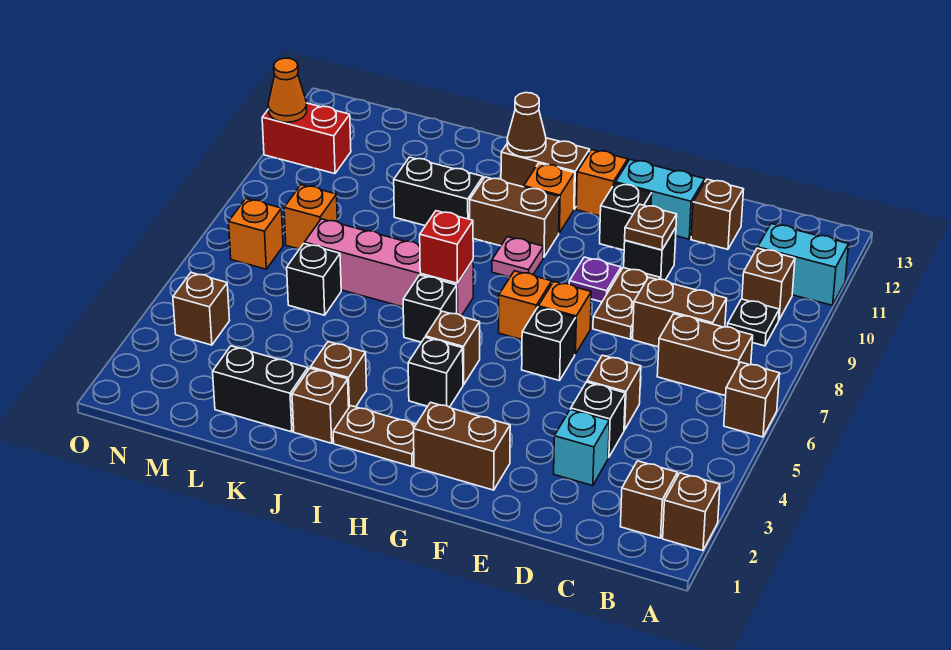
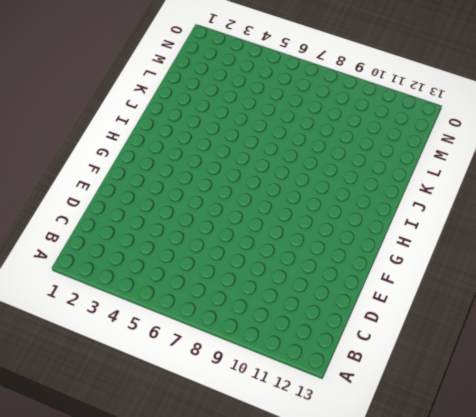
none -> brown 1x1 brick [663,473,720,551]
none -> brown 1x1 brick [724,362,780,437]
none -> cyan 1x2 brick [758,224,849,305]
none -> brown 1x1 brick [620,461,677,538]

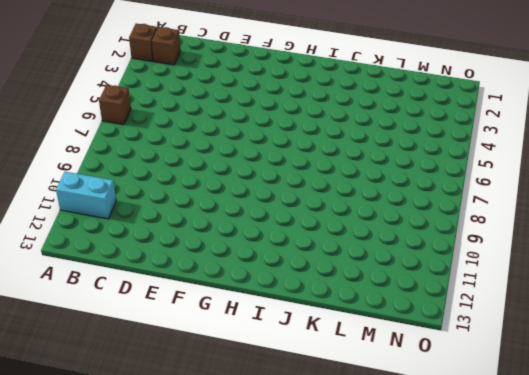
none -> brown 1x2 brick [657,314,753,396]
none -> black 1x1 plate [728,299,779,346]
none -> brown 1x1 brick [742,248,795,320]
none -> brown 1x2 brick [633,277,727,347]

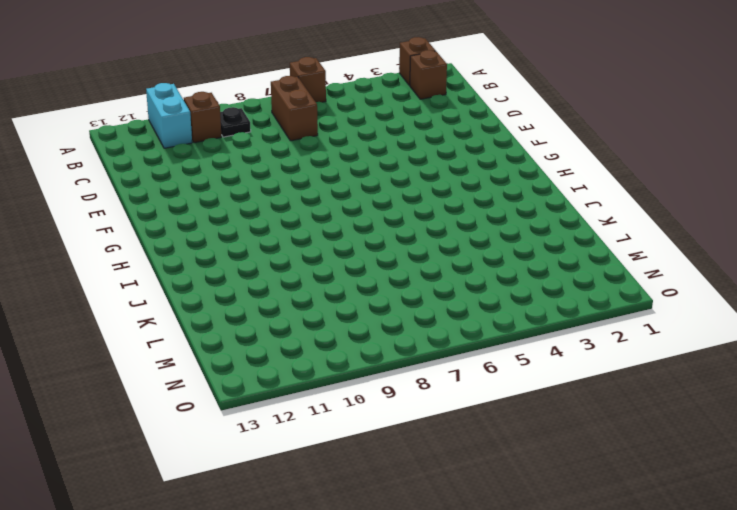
none -> brown 1x2 brick [633,277,727,347]
none -> cyan 1x1 brick [554,409,609,486]
none -> black 1x1 brick [571,382,625,458]
none -> brown 1x1 brick [587,355,641,430]

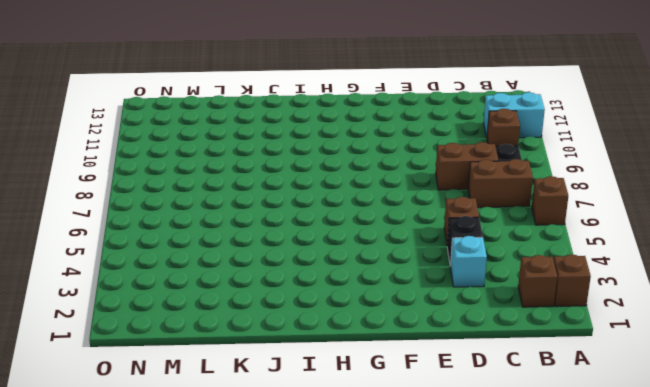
none -> brown 1x1 brick [691,179,744,249]
none -> brown 1x2 plate [593,268,660,339]
none -> black 1x1 brick [624,228,676,280]
none -> cyan 1x2 brick [616,160,705,239]

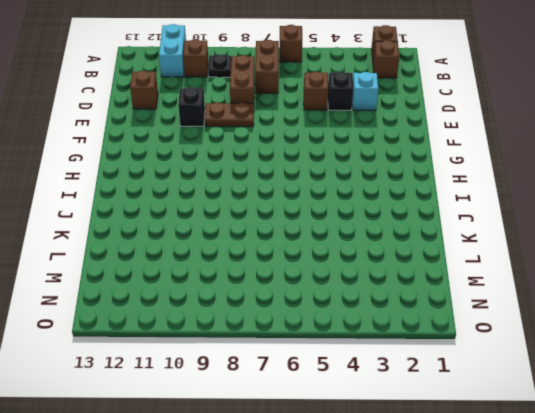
none -> cyan 1x2 brick [616,160,705,239]
none -> brown 1x2 brick [414,402,510,490]
none -> black 1x1 brick [522,307,576,381]
none -> orange 1x1 brick [538,282,591,354]

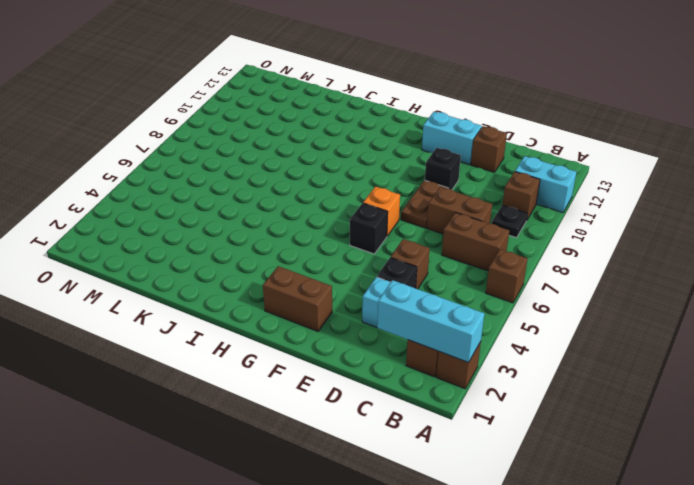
cyan 1x3 brick [377,280,484,363] -> none
none -> purple 1x1 plate [569,257,621,302]
none -> black 1x1 brick [600,183,652,250]
none -> orange 1x1 brick [499,271,552,340]
none -> orange 1x1 brick [576,150,628,216]

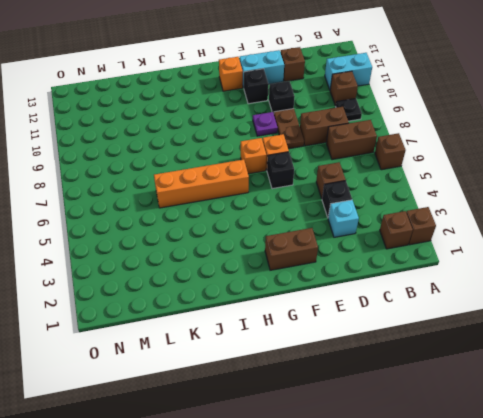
orange 1x4 brick [154,159,249,208] -> black 1x1 brick [403,275,457,342]
none -> brown 1x2 plate [333,406,416,467]
none -> black 1x1 brick [408,337,463,407]
none -> brown 1x1 brick [426,311,480,385]
none -> pink 1x1 plate [492,237,544,277]

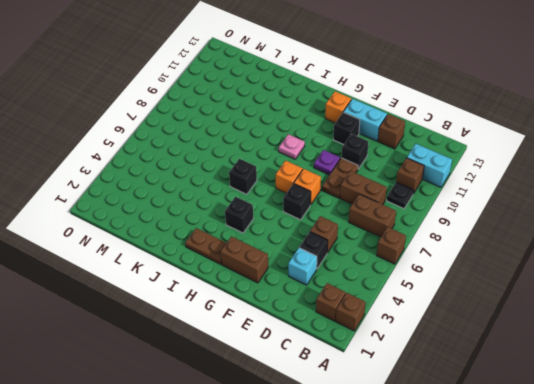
none -> brown 1x1 brick [426,311,480,385]
none -> brown 1x2 brick [470,177,559,257]
none -> orange 1x1 brick [524,163,575,233]
none -> brown 1x2 brick [501,138,590,209]

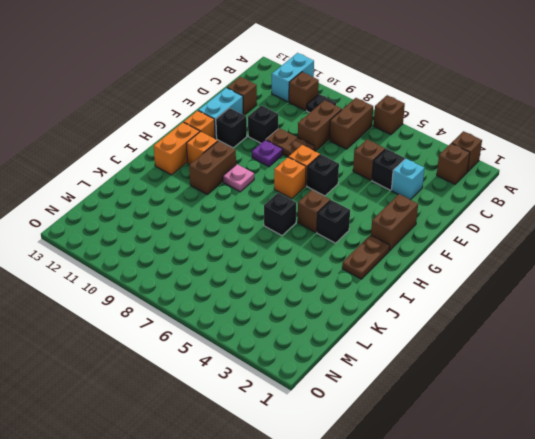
orange 1x2 brick [154,122,200,175] -> brown 1x2 brick [501,138,590,209]
none -> pink 1x4 brick [304,219,473,316]
none -> brown 1x1 brick [292,368,349,443]
none -> brown 1x1 brick [311,342,367,407]
none -> black 1x2 brick [394,157,483,226]

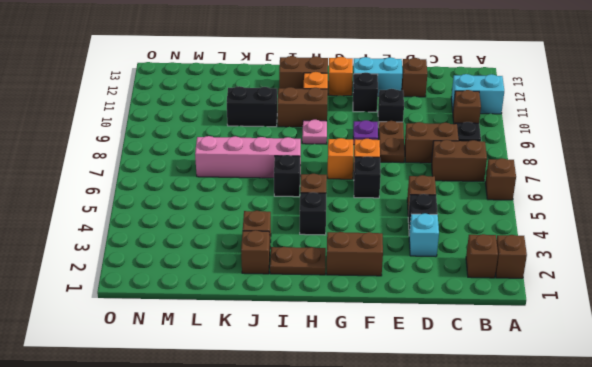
none -> black 1x2 brick [213,346,308,432]
none -> black 1x1 brick [287,244,341,315]
none -> orange 1x1 brick [284,185,337,249]
none -> brown 1x1 brick [173,273,230,345]

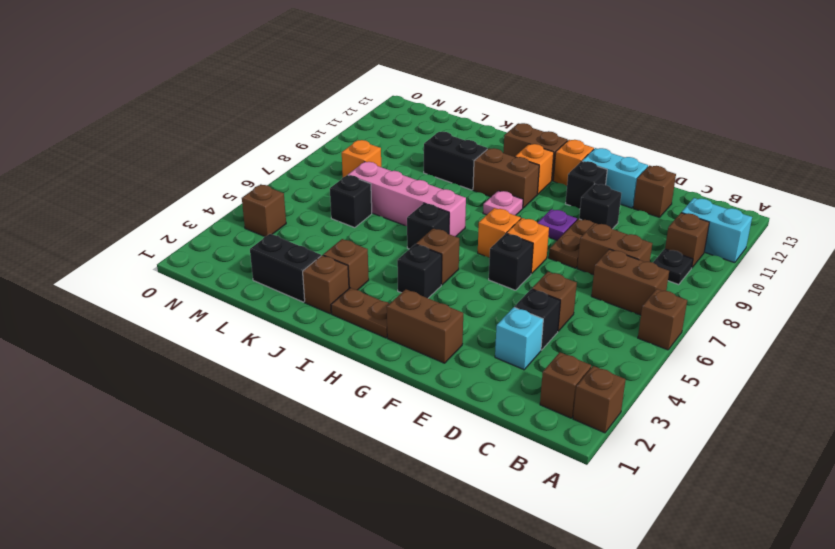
none -> orange 1x1 brick [229,199,283,269]
none -> red 1x2 brick [262,103,351,174]
none -> brown 1x1 plate [625,204,677,250]
none -> red 1x1 brick [420,211,473,283]

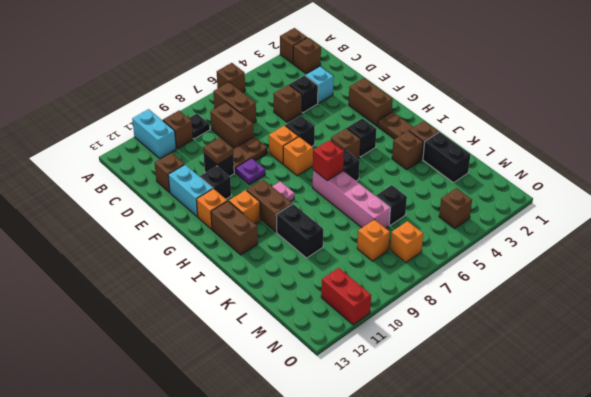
none -> brown 1x1 cone [507,93,546,157]
none -> orange 1x1 cone [268,58,307,122]

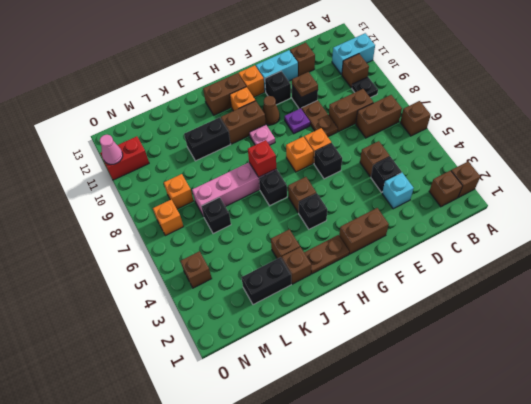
brown 1x1 cone [262,96,280,125] -> brown 1x1 cone moved to [507,93,546,157]
pink 1x1 cone [100,135,123,164] -> orange 1x1 cone [268,58,307,122]

